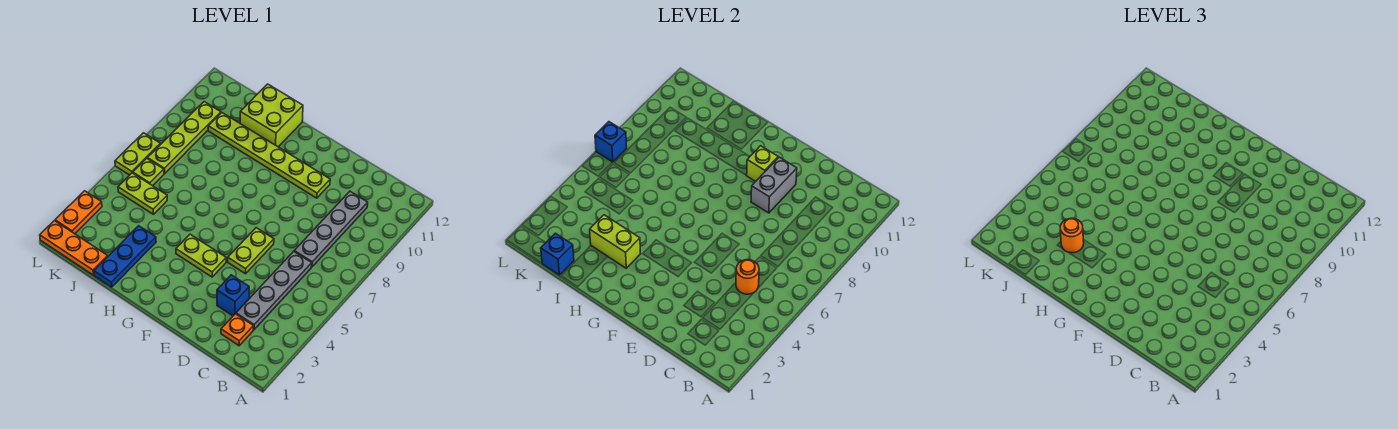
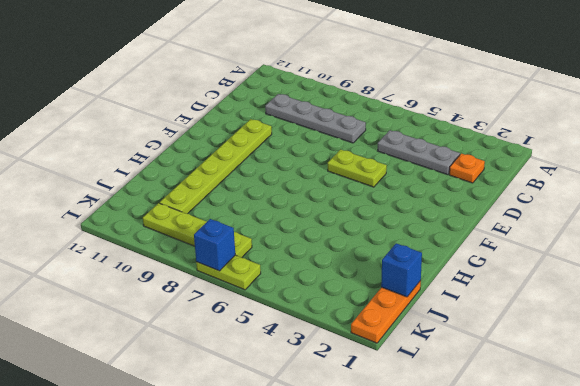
grey 1x3 plate [378,130,460,175] -> grey 1x4 plate [236,251,312,330]
none -> blue 1x1 brick [217,275,249,316]
none -> lime 1x2 plate [176,234,226,277]
none -> lime 2x2 brick [240,84,303,147]

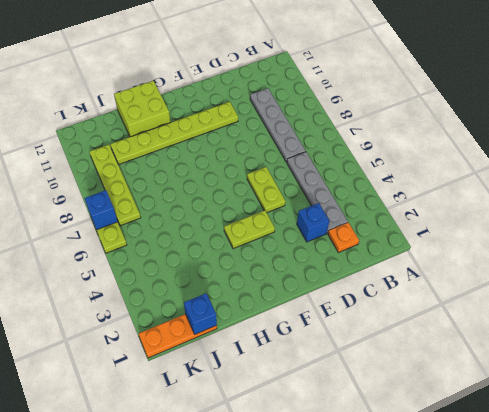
none -> blue 1x3 plate [94,226,156,287]
none -> lime 1x2 plate [118,173,167,214]
none -> lime 1x1 plate [133,158,164,186]

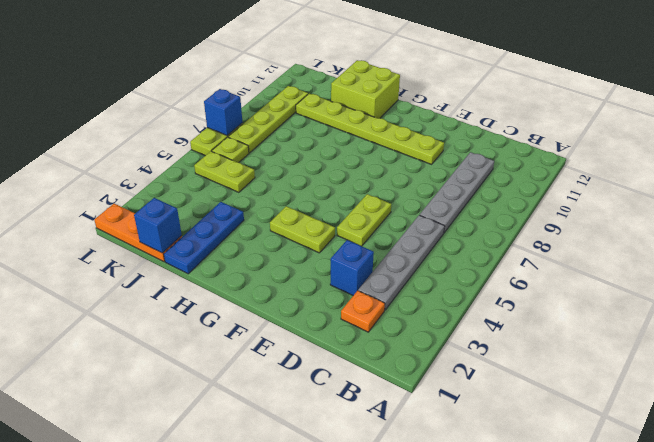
none -> orange 1x2 plate [55,191,102,234]
none -> orange 1x1 round brick [736,260,759,294]
none -> grey 1x2 brick [751,157,797,213]

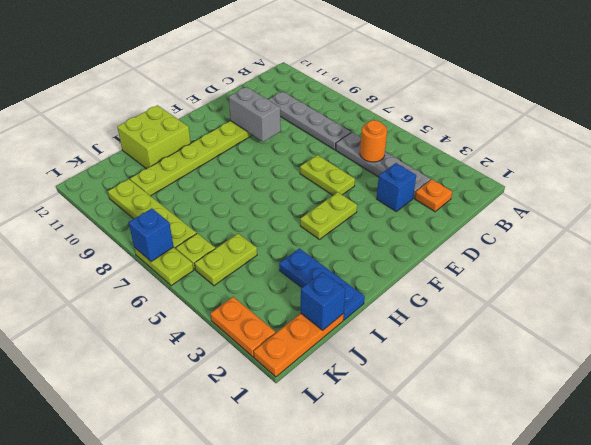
none -> lime 1x1 brick [746,146,778,182]
none -> lime 1x2 brick [590,215,640,268]
none -> orange 1x1 round brick [1060,218,1084,253]

